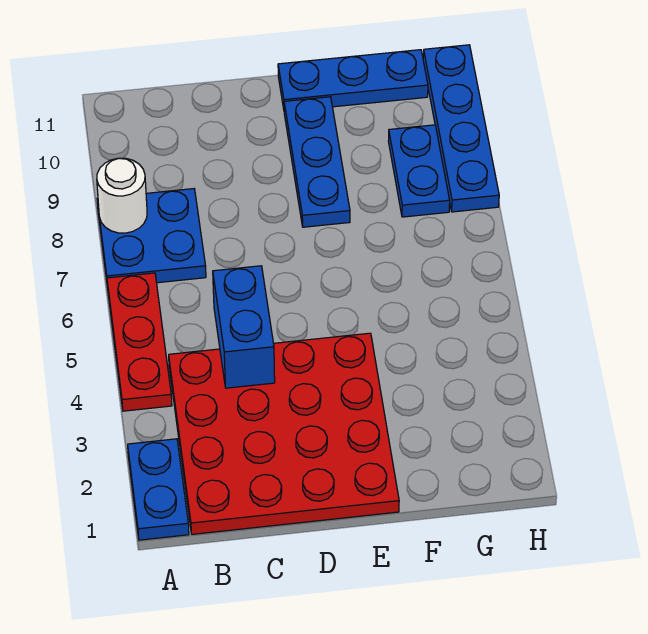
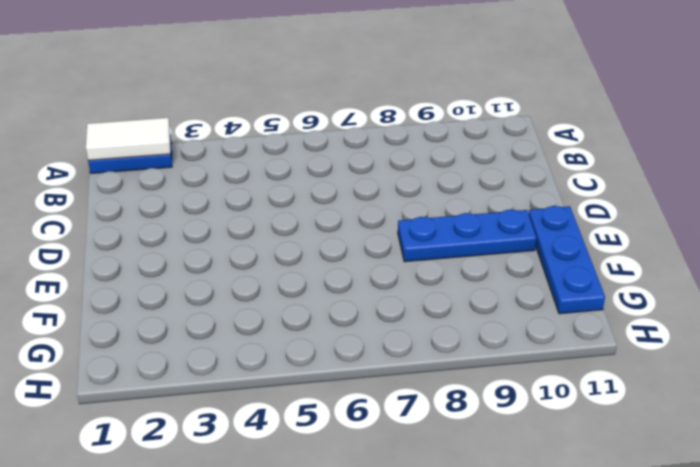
white 1x2 tile [86,118,171,160] -> none
none -> red 1x3 plate [107,273,172,411]
none -> blue 2x2 plate [97,189,206,287]

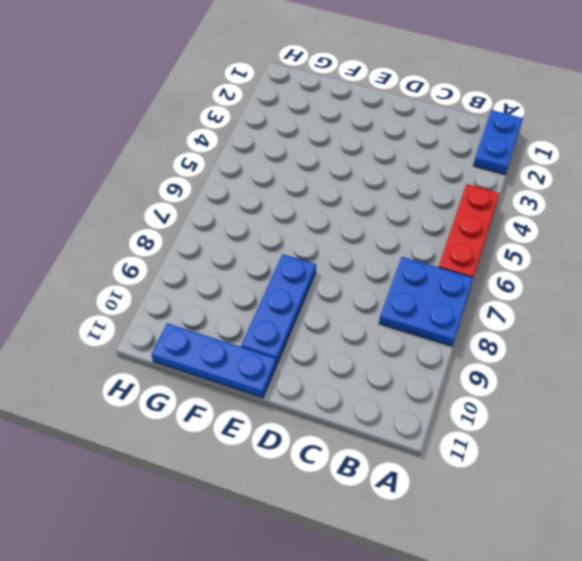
none -> red 4x4 plate [169,333,399,534]
none -> blue 1x2 plate [388,125,450,217]

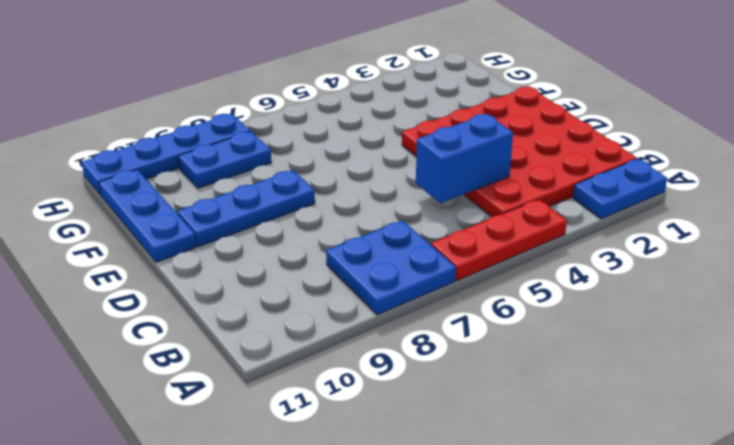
none -> white 1x1 round brick [97,158,147,233]

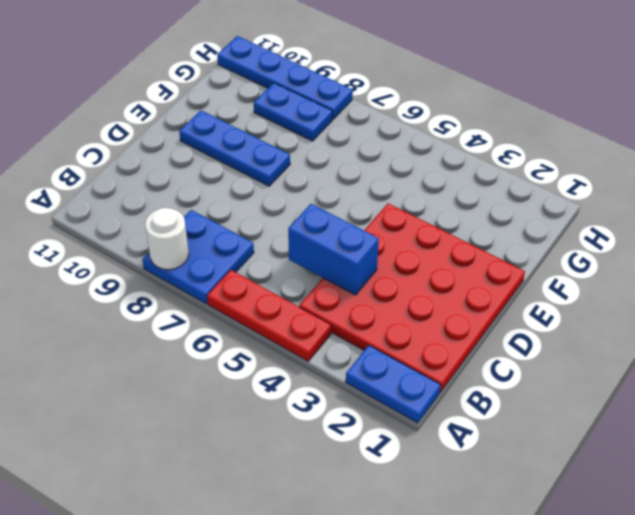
none -> blue 1x3 plate [278,50,428,109]

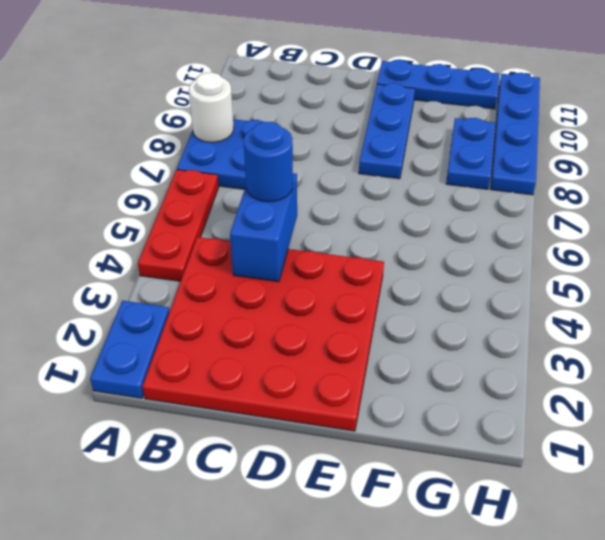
blue 1x1 round brick [244,122,293,202] -> none

